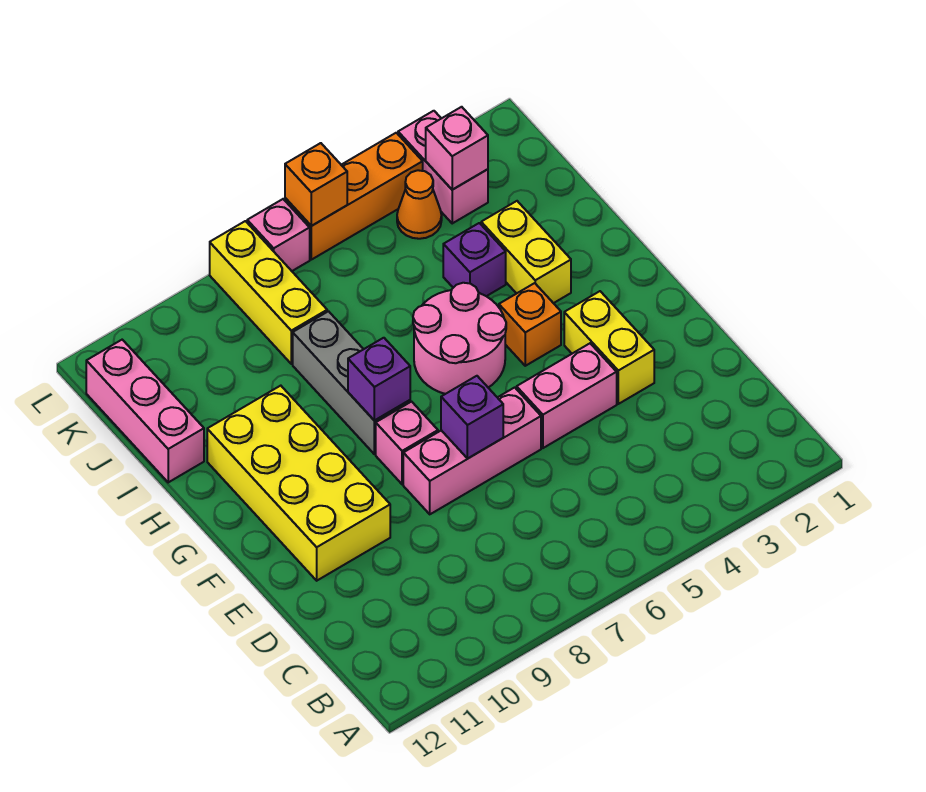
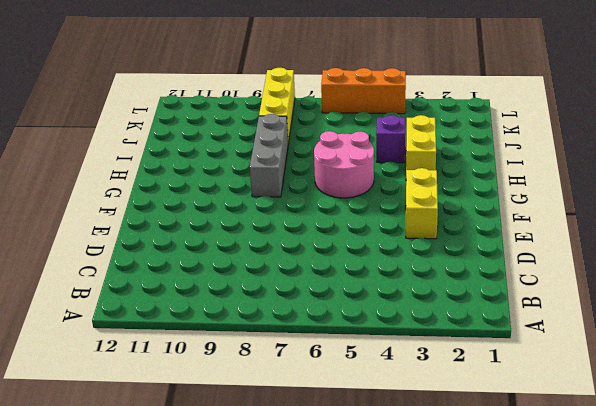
none -> pink 1x2 brick [517,343,617,448]
none -> pink 1x3 brick [403,387,541,514]
none -> yellow 2x4 brick [207,386,390,581]

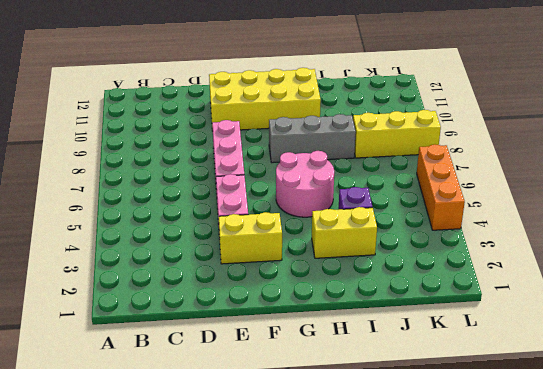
none -> pink 1x1 brick [376,402,438,484]
none -> orange 1x1 brick [499,283,561,366]
none -> pink 1x3 brick [86,340,204,482]

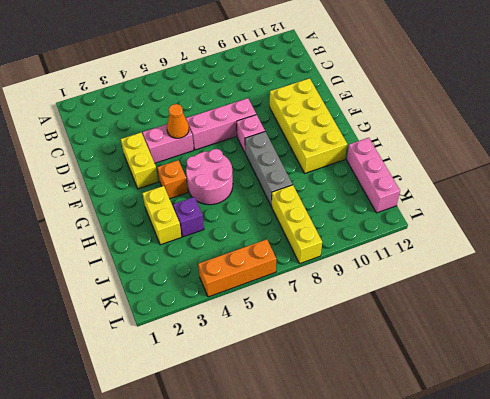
orange 1x1 cone [167,104,189,138] -> orange 1x1 cone moved to [397,170,442,239]
none -> pink 1x2 brick [398,111,488,223]
none -> pink 1x1 brick [247,199,310,271]
none -> purple 1x1 brick [441,376,503,459]

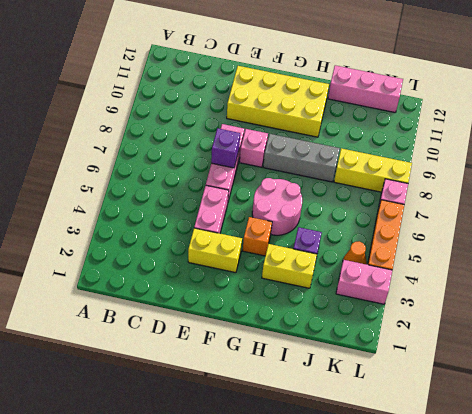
none -> purple 1x1 brick [348,338,410,421]
none -> pink 1x1 brick [426,107,488,190]
none -> orange 1x1 brick [285,143,347,226]

